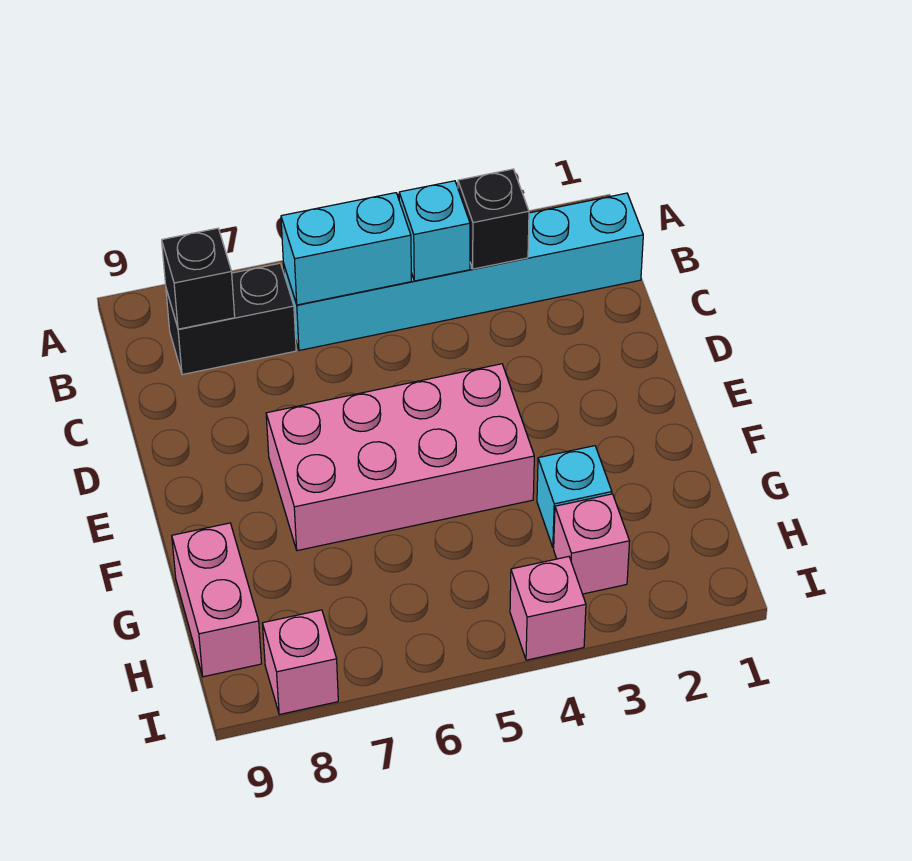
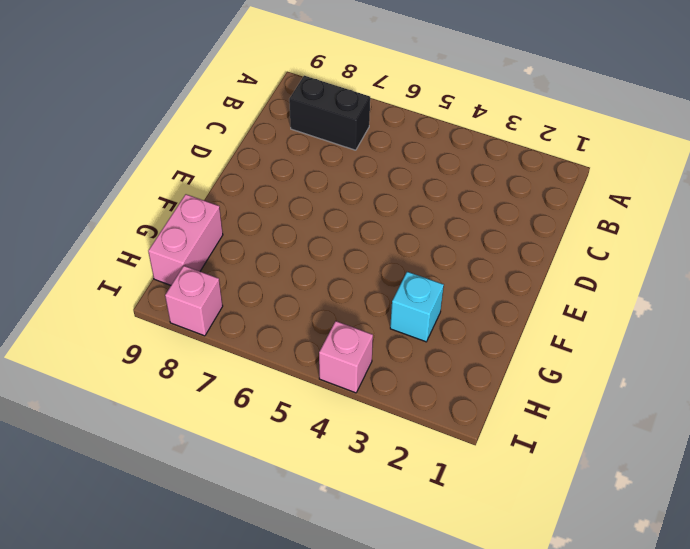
none -> cyan 1x6 brick [283,193,643,350]
none -> pink 2x4 brick [266,364,534,551]
none -> pink 1x1 brick [554,494,630,594]

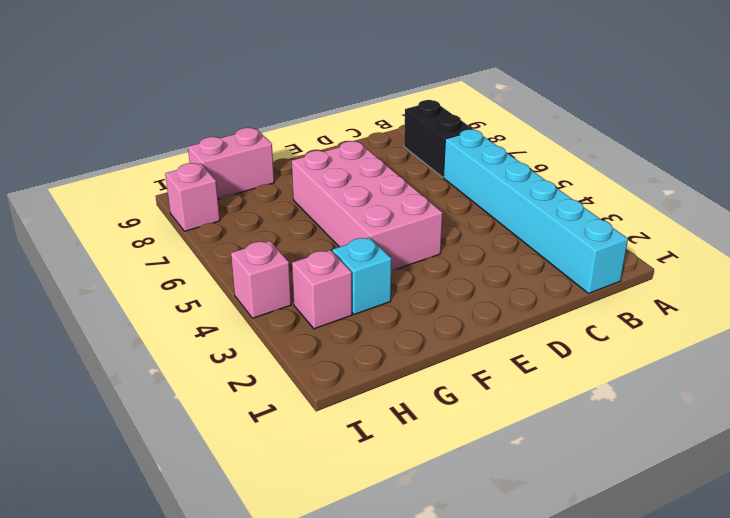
none -> black 1x1 brick [458,169,529,269]
none -> cyan 1x1 brick [399,181,470,281]
none -> cyan 1x2 brick [281,193,411,305]

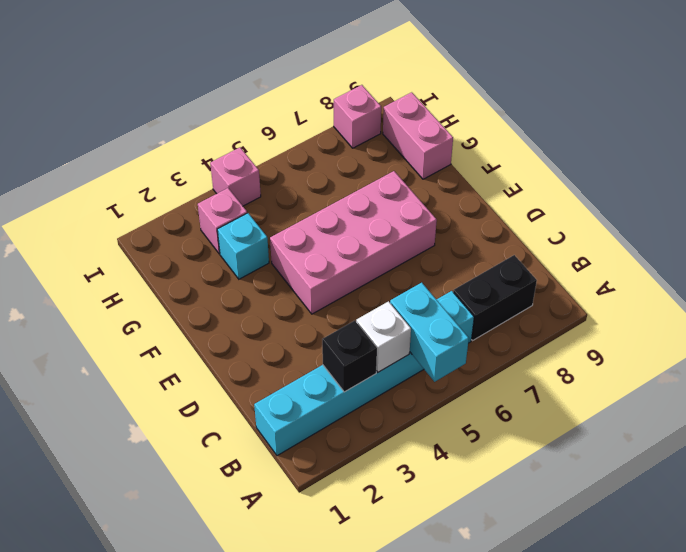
cyan 1x2 brick [390,283,469,382] -> cyan 1x2 brick turned to [281,193,411,305]
white 1x1 brick [356,301,411,372] -> cyan 1x1 brick [399,181,470,281]
none -> black 1x1 brick [162,228,235,329]

